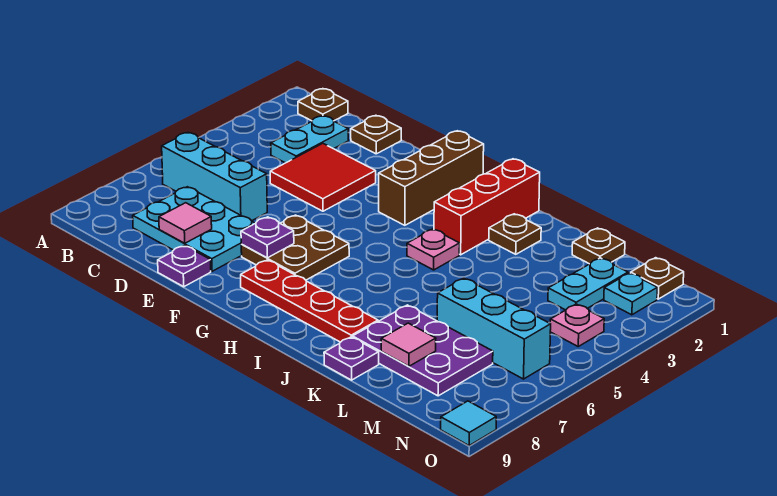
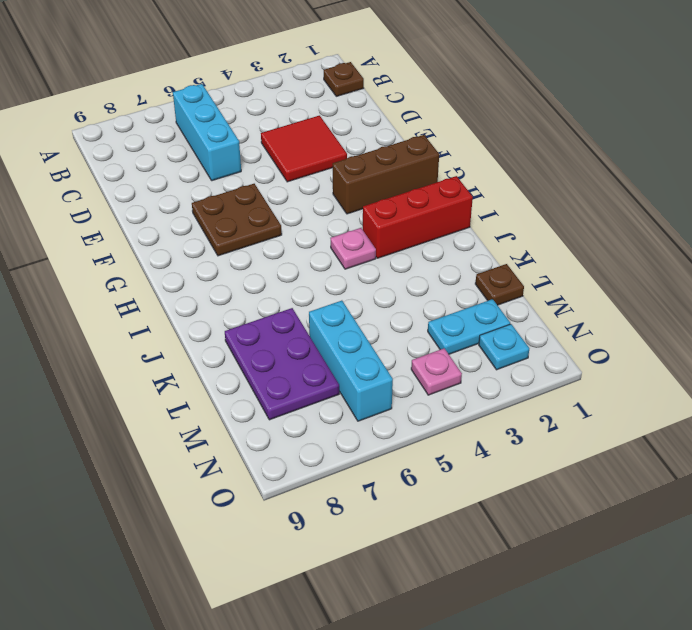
none -> cyan 1x2 plate [271,116,348,163]
none -> cyan 2x3 plate [133,187,255,271]
none -> brown 1x1 plate [351,115,401,154]

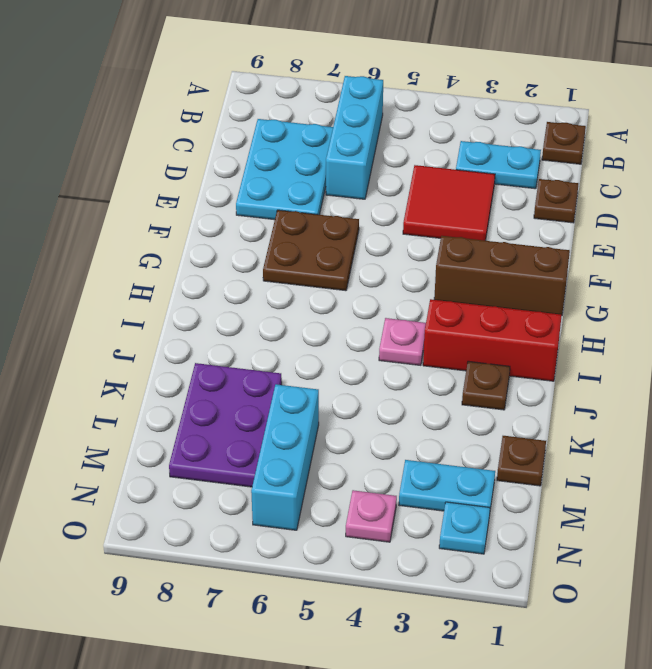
none -> purple 1x1 plate [158,245,211,287]
none -> red 1x4 plate [241,260,378,342]
none -> purple 1x1 plate [324,337,379,380]

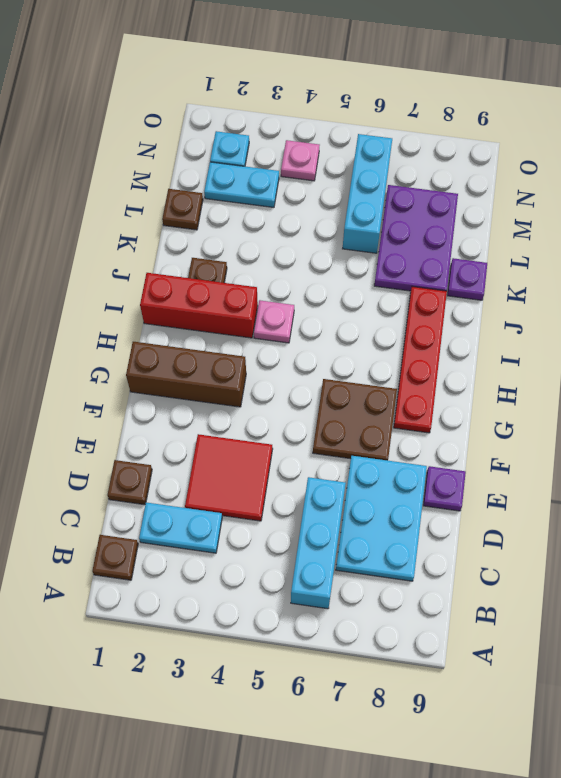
none -> brown 1x1 plate [631,258,684,299]
none -> cyan 1x1 tile [441,401,496,445]
none -> pink 1x1 tile [159,203,212,243]

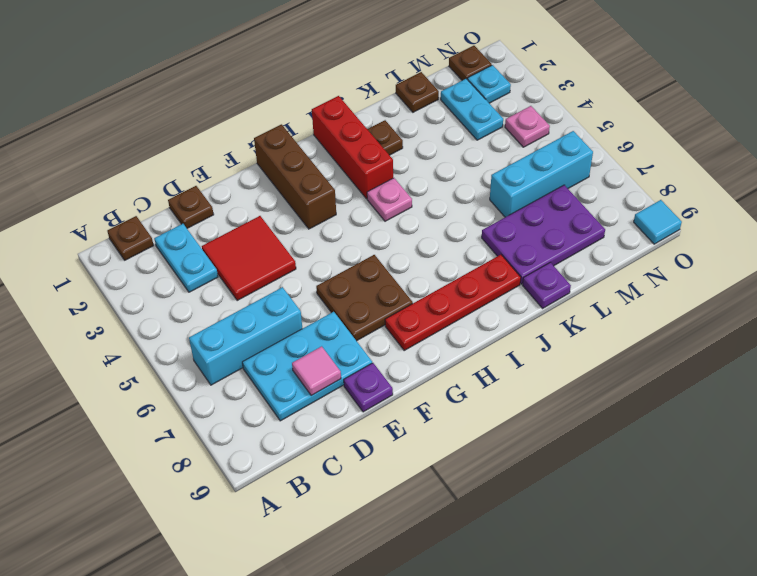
none -> purple 1x1 plate [241,217,294,258]
none -> pink 1x1 tile [381,323,436,366]

